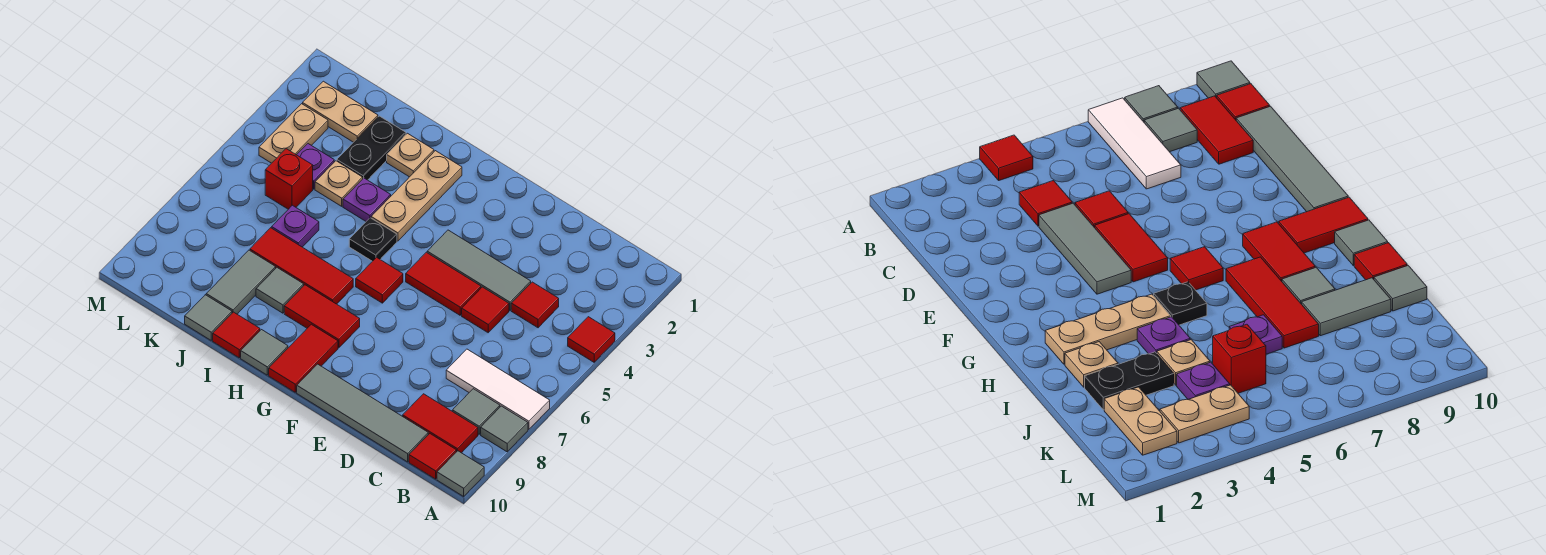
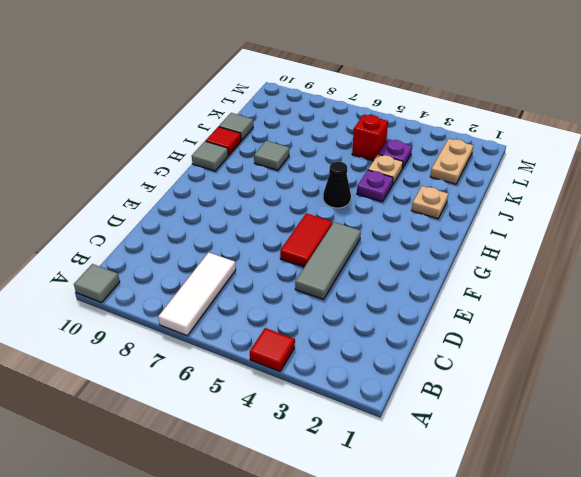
black 1x1 cone [323,162,351,208] -> black 1x1 plate [349,218,397,261]
none -> grey 1x1 tile [481,406,528,452]
none -> grey 1x1 tile [452,389,500,434]
none -> red 1x2 tile [403,394,478,453]
none -> red 1x1 tile [409,434,456,479]

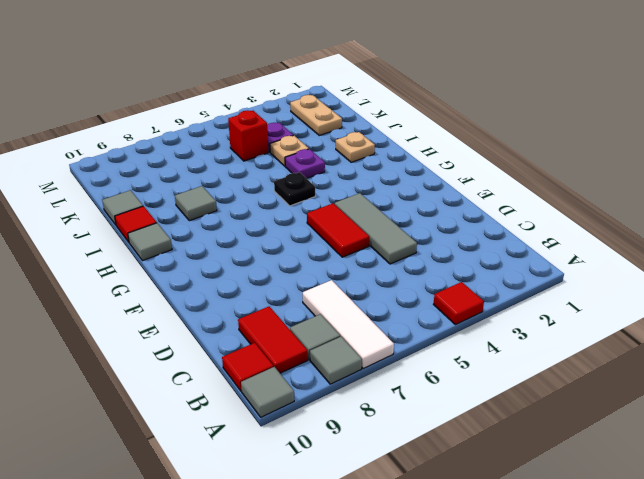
none -> red 1x1 tile [511,282,559,328]
none -> grey 1x4 tile [297,364,428,462]
none -> red 1x1 tile [462,287,509,333]
none -> red 1x1 tile [356,258,403,303]

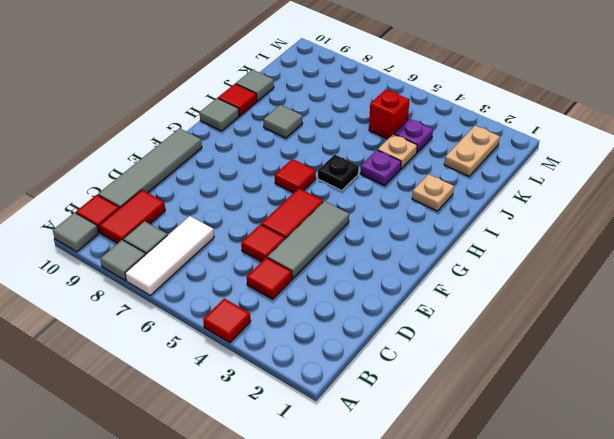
none -> red 1x2 tile [284,285,360,348]
none -> red 1x2 tile [269,324,338,392]
none -> tan 1x3 plate [371,151,462,241]
none -> red 1x3 tile [250,228,353,304]

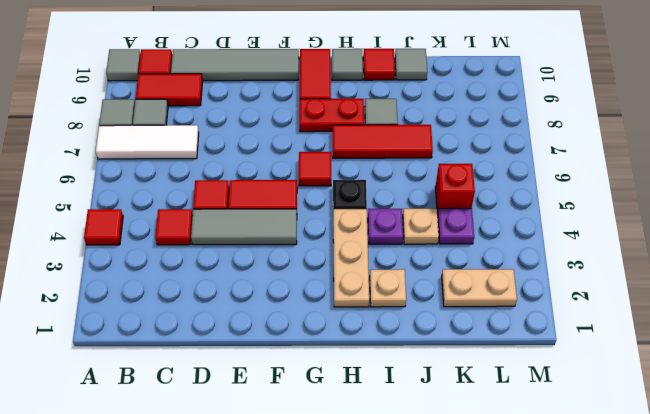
red 1x2 plate [299,99,364,132] -> red 1x2 tile [284,285,360,348]
none -> black 1x2 plate [337,116,406,180]
none -> purple 1x1 plate [272,205,319,247]
none -> grey 1x2 tile [206,250,276,314]
none -> tan 1x2 plate [259,104,328,163]

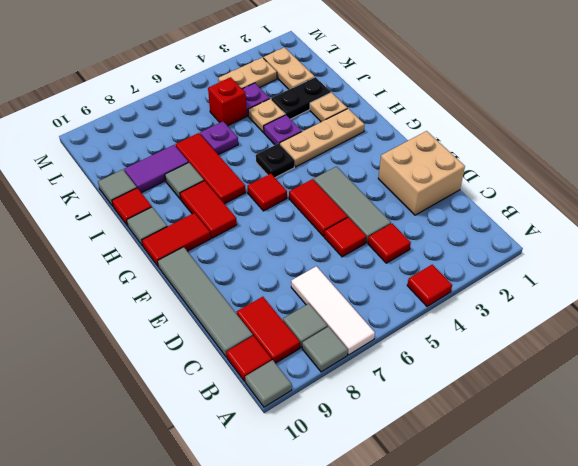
tan 2x2 brick [378,131,465,215] -> none
purple 1x2 tile [124,145,188,193] -> grey 1x2 tile [206,250,276,314]

